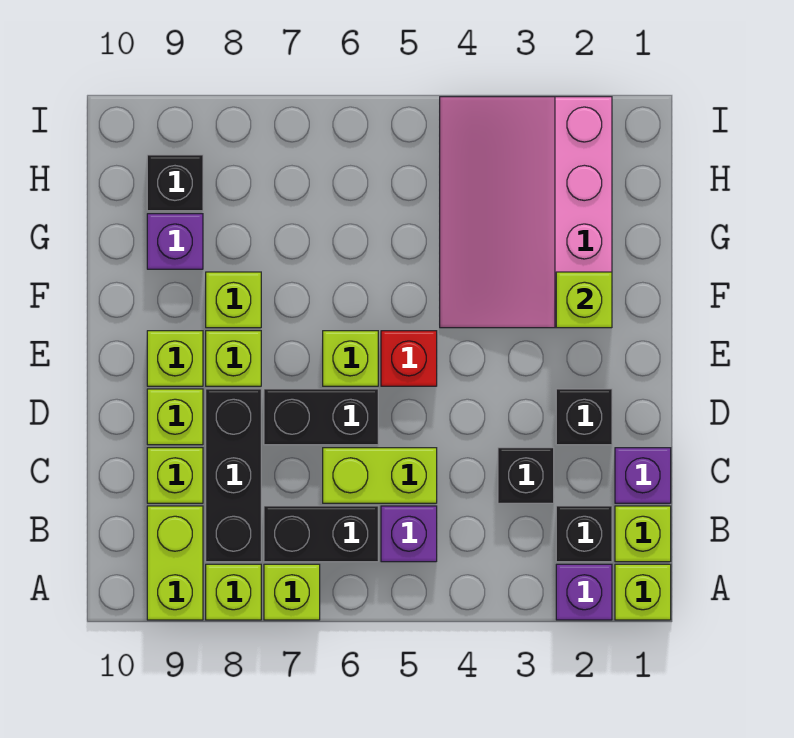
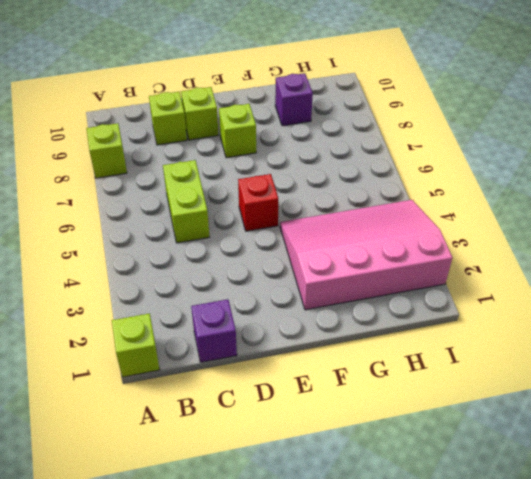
none -> purple 1x1 brick [556,564,612,620]
none -> lime 1x1 brick [264,564,320,620]
none -> lime 1x2 brick [147,506,203,620]

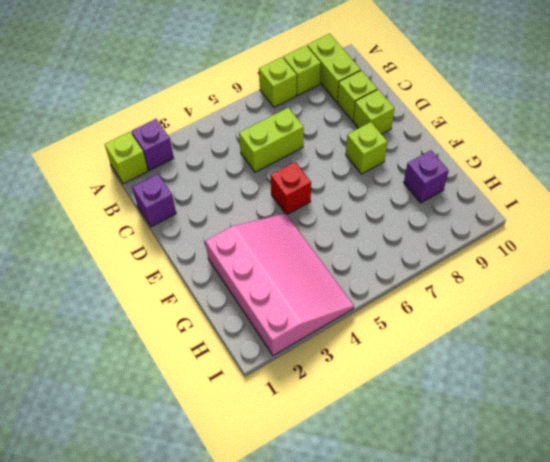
none -> lime 1x1 brick [615,506,671,562]
none -> black 1x1 brick [556,506,612,562]
none -> purple 1x1 brick [381,506,437,562]

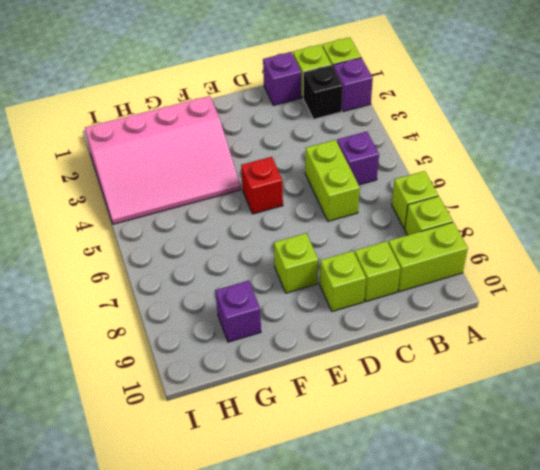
none -> black 1x2 brick [264,506,378,562]
none -> black 1x3 brick [206,389,261,562]
none -> black 1x1 brick [498,448,554,503]

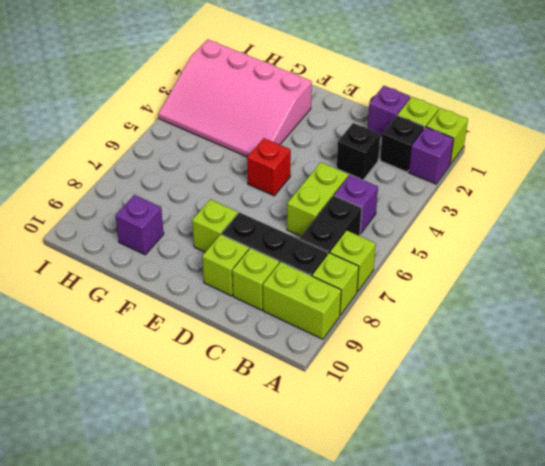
none -> black 1x1 brick [556,389,612,445]
none -> black 1x2 brick [264,389,378,445]
none -> lime 1x1 brick [323,331,378,386]

